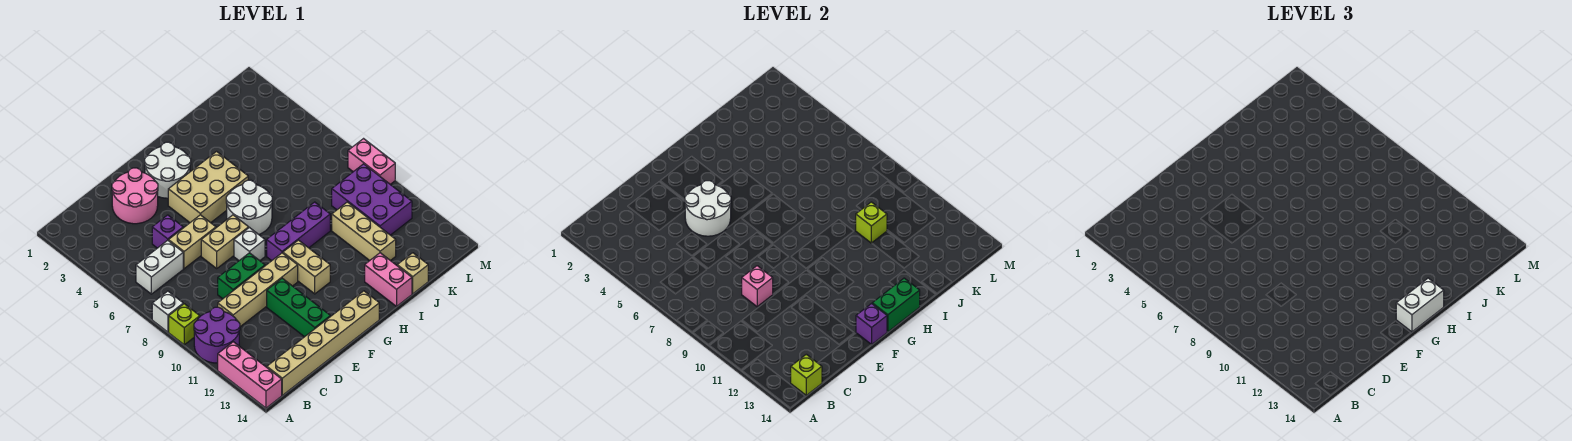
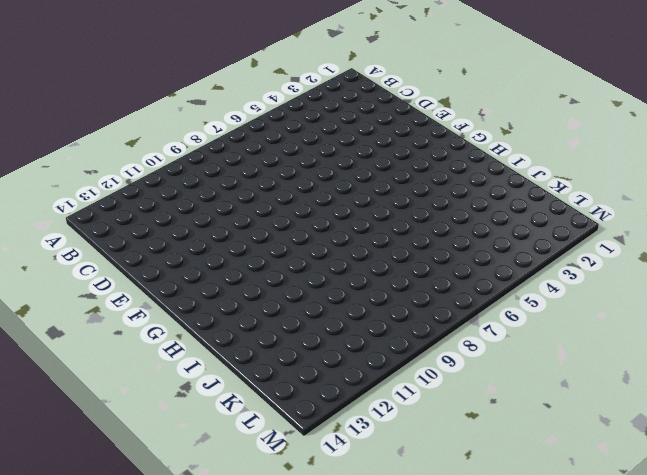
none -> white 1x1 brick [152,291,183,332]
none -> lime 1x1 brick [169,304,200,345]
none -> purple 2x2 round brick [194,307,240,363]
none -> pink 1x3 brick [218,342,282,408]

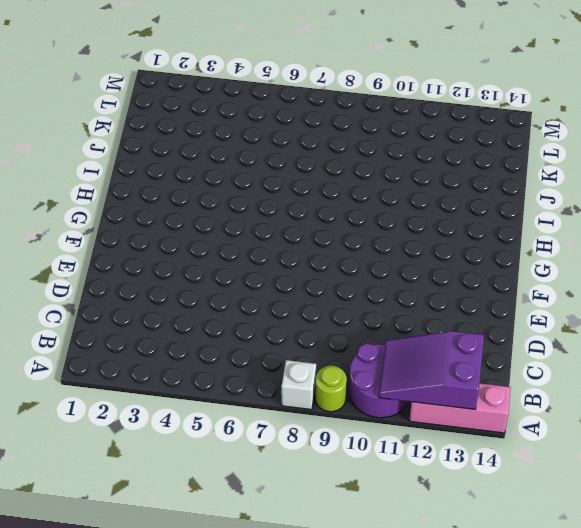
lime 1x1 round brick [315,366,347,412] -> lime 1x1 brick [169,304,200,345]
purple 2x3 slope [379,331,484,410] -> none
none -> white 1x2 brick [136,240,183,294]
none -> tan 1x6 brick [267,291,379,395]
none -> tan 1x4 brick [218,253,298,327]
none -> pink 2x2 round brick [112,168,158,224]

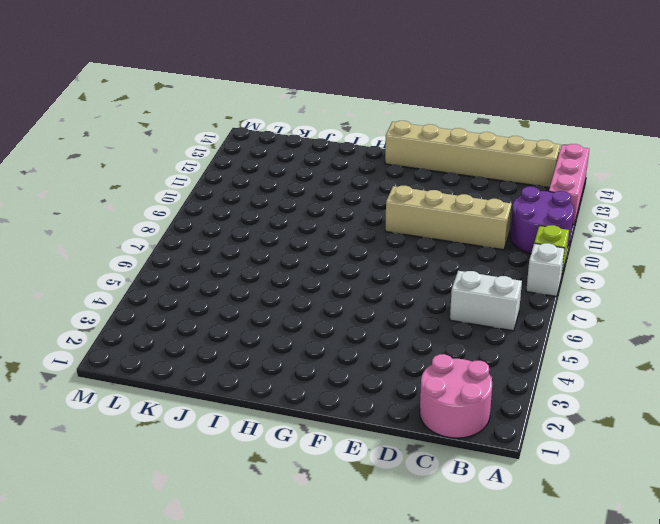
pink 2x2 round brick [420,354,492,438] -> pink 2x2 round brick moved to [112,168,158,224]
none -> purple 1x1 brick [152,215,183,248]
none -> tan 1x2 brick [169,215,216,269]
none -> green 1x2 brick [218,253,265,299]
none -> tan 1x2 brick [201,215,249,268]

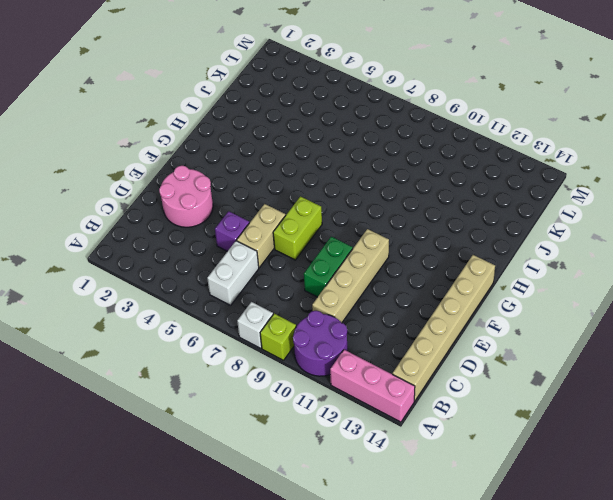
lime 1x2 brick [273,197,322,260] -> tan 1x2 brick [201,215,249,268]
none -> green 1x3 brick [267,278,330,337]
none -> white 2x2 round brick [145,142,191,198]
none -> tan 2x3 brick [168,152,248,223]
none -> white 1x1 brick [234,228,265,261]

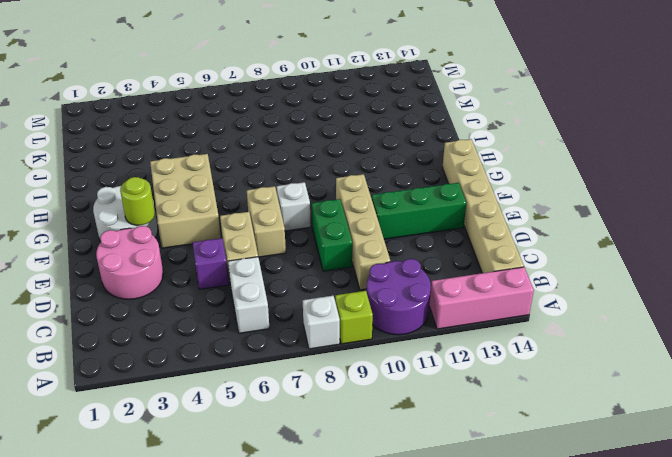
lime 1x1 round brick [120,177,155,225] -> none
none -> white 2x2 round brick [226,180,272,234]
none -> purple 1x3 brick [267,202,330,261]
none -> tan 1x2 brick [283,240,330,294]
none -> pink 1x2 brick [365,253,412,306]

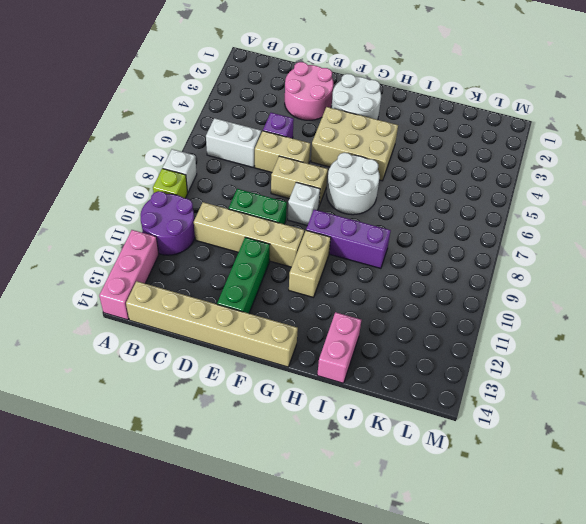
none -> tan 1x3 brick [332,202,396,261]
none -> tan 1x1 brick [397,253,428,294]
none -> purple 2x3 brick [332,164,412,235]
none -> pink 1x2 brick [348,139,395,184]

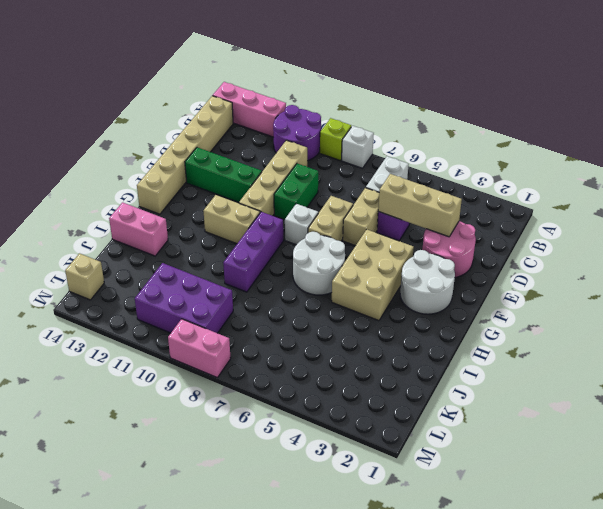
tan 1x3 brick [378,174,462,237] -> tan 1x3 brick moved to [332,202,396,261]
tan 1x1 brick [65,253,104,300] -> tan 1x1 brick moved to [397,253,428,294]
none -> lime 1x1 brick [791,354,822,395]
none -> pink 1x1 brick [742,266,773,307]
none -> white 2x2 round brick [685,181,731,236]
none -> purple 1x1 brick [856,304,887,345]

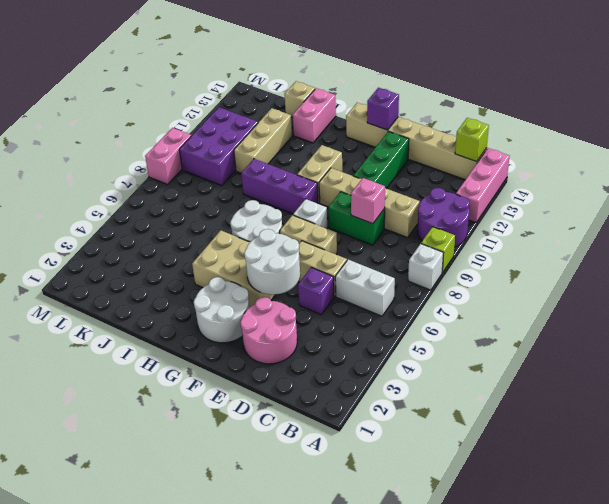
none -> green 1x2 brick [872,278,920,332]
none -> lime 1x1 brick [856,202,887,243]
none -> white 1x2 brick [1396,278,1444,332]

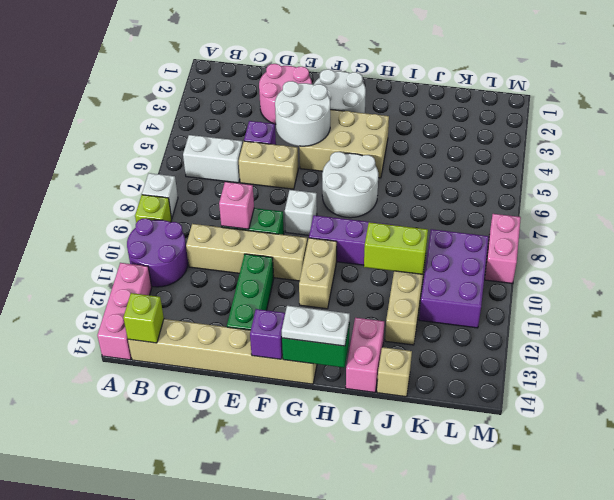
white 1x2 plate [282,306,350,346] -> white 1x2 brick [1396,278,1444,332]
lime 1x2 brick [364,222,428,274] -> lime 1x1 brick [856,202,887,243]
none -> tan 1x2 brick [201,215,249,268]

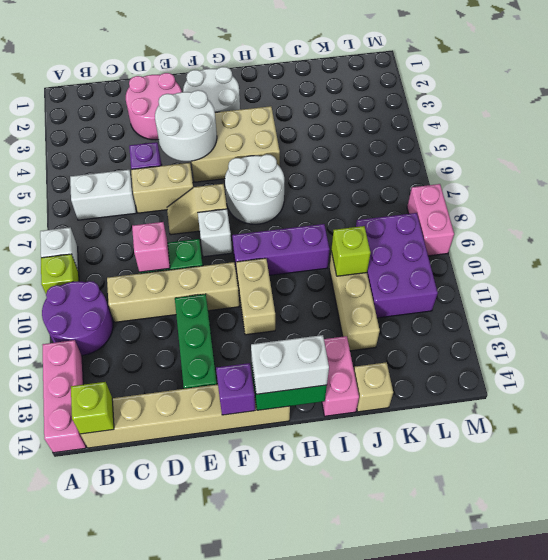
tan 1x2 slope [167,184,227,235] -> tan 1x2 brick [201,215,249,268]

